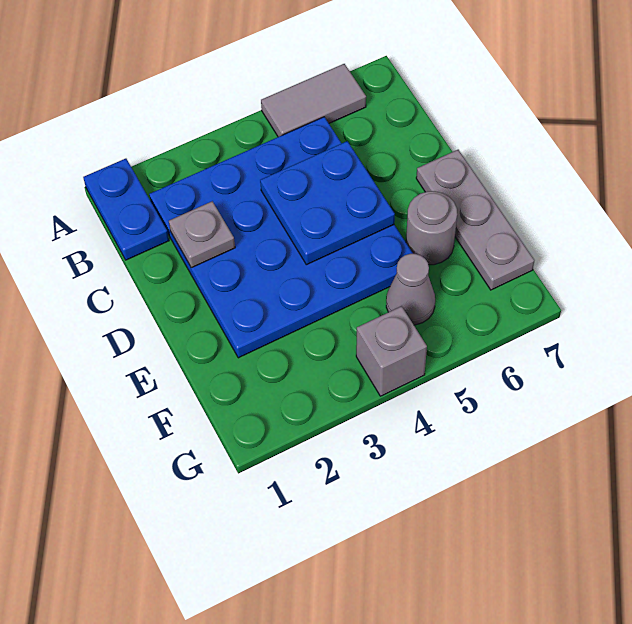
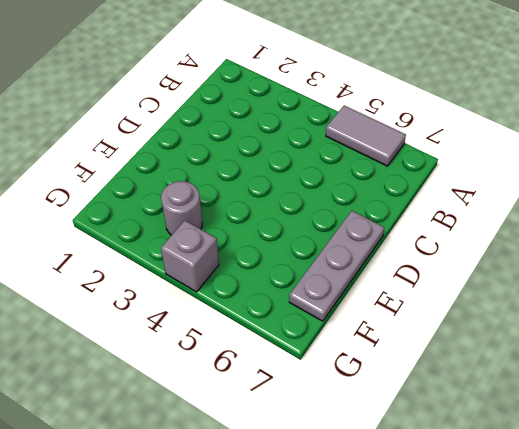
grey 1x1 round brick [161,181,202,235] -> grey 1x1 round brick moved to [406,191,457,265]
none -> blue 1x2 plate [83,159,169,260]
none -> blue 4x4 plate [149,117,413,358]

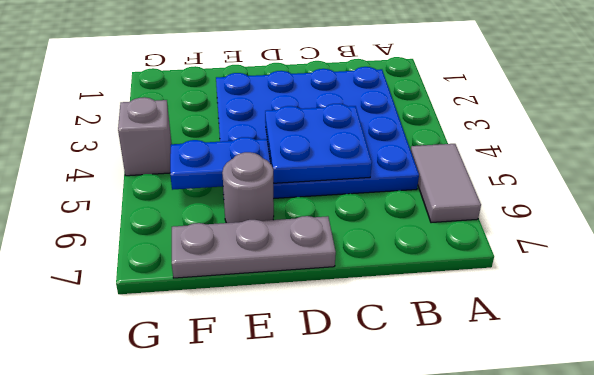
blue 1x2 plate [170,137,270,190] -> blue 1x2 plate moved to [83,159,169,260]
none -> grey 1x1 cone [386,254,435,325]
none -> grey 1x1 plate [169,201,235,268]

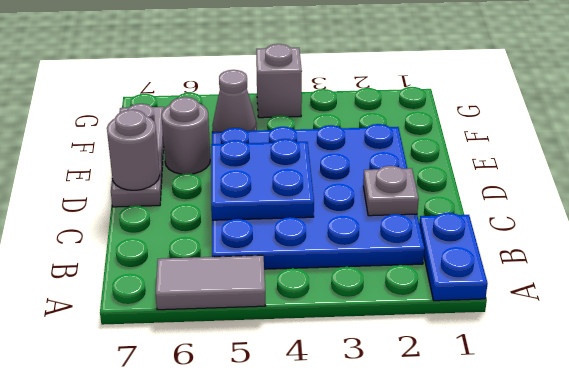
grey 1x1 round brick [107,110,160,190] -> none

